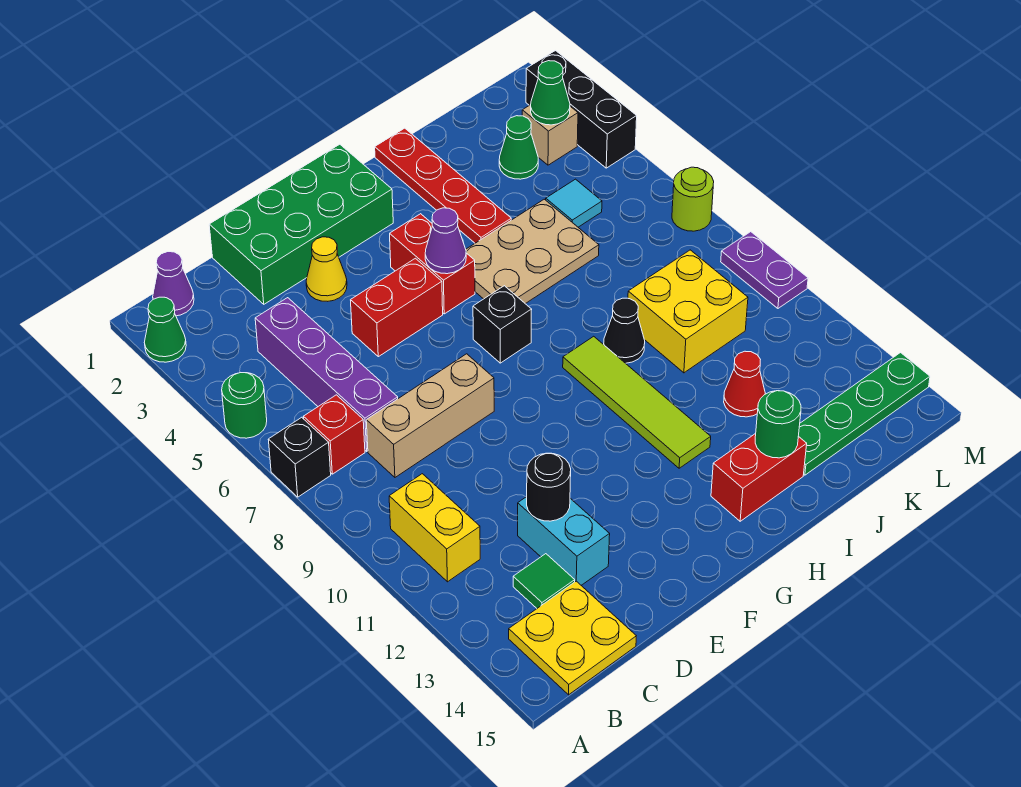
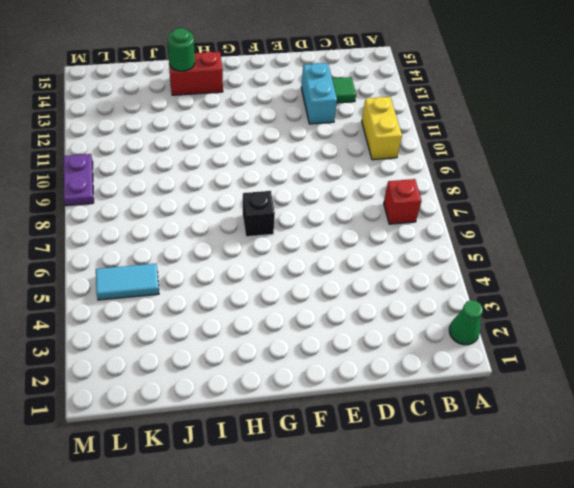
cyan 1x2 tile [96,264,159,300] -> cyan 1x1 tile [546,179,602,227]
none -> green 1x1 round brick [222,373,267,438]
none -> black 1x1 brick [268,417,331,497]
none -> purple 1x1 cone [153,252,194,316]
none -> yellow 2x2 plate [509,581,636,695]

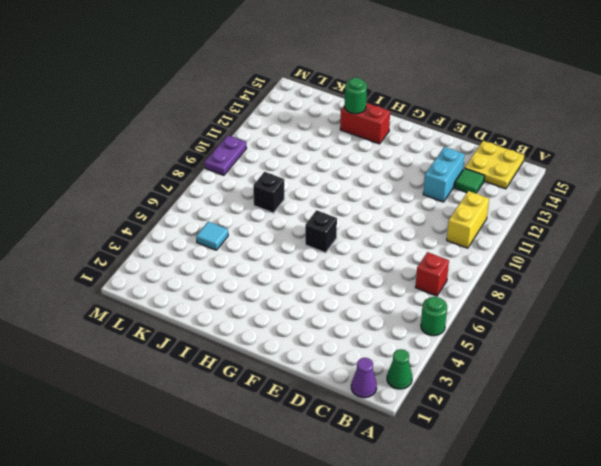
black 1x1 brick [253,172,284,213] -> black 1x1 brick moved to [268,417,331,497]
none -> purple 1x4 brick [255,298,398,451]
none -> tan 1x3 brick [366,354,494,477]
none -> green 2x4 brick [209,144,393,304]
none -> yellow 1x1 cone [306,237,347,301]

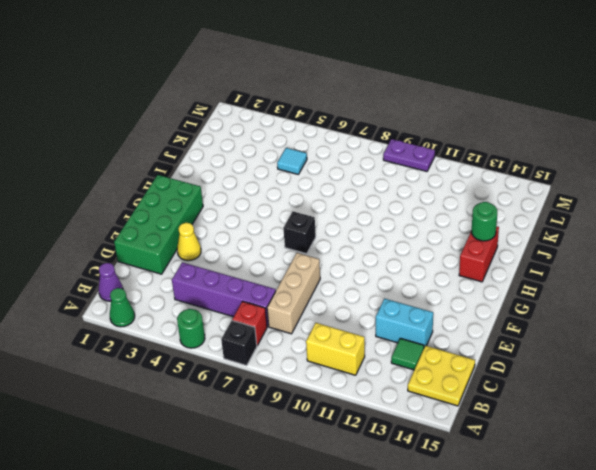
none -> red 1x2 brick [351,258,443,357]
none -> red 1x2 brick [390,214,475,314]
none -> tan 2x3 plate [466,199,599,304]
none -> lime 1x4 tile [563,336,711,468]

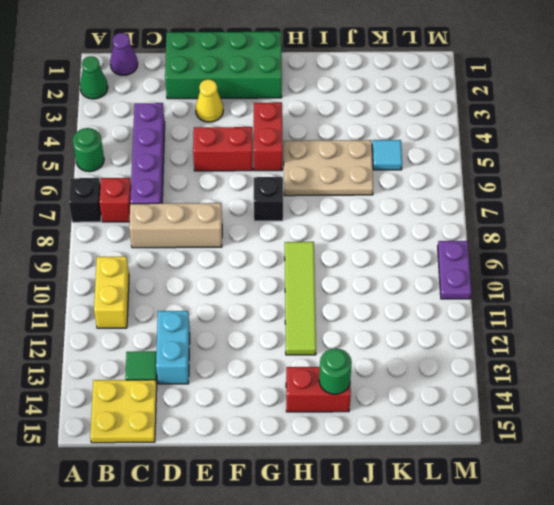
none -> red 1x4 plate [375,128,511,243]
none -> black 1x1 cone [604,298,645,363]
none -> yellow 2x2 brick [628,250,748,373]
none -> red 1x1 cone [724,351,765,417]

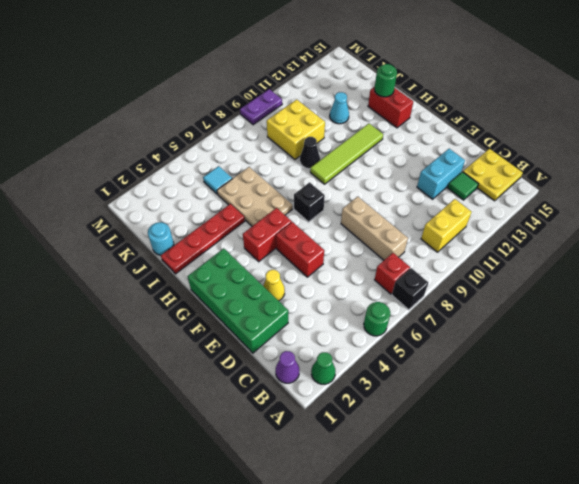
cyan 1x1 round brick [148,222,174,255] -> none
cyan 1x1 cone [330,92,349,124] -> red 1x1 cone [724,351,765,417]
none -> purple 1x4 brick [255,298,398,451]
none -> green 1x4 plate [799,353,930,475]
none -> green 1x1 cone [499,116,538,179]
none -> tan 1x1 brick [522,105,578,165]

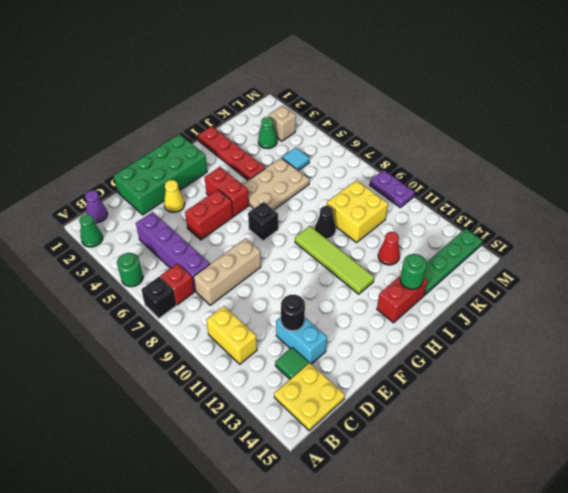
none -> black 1x3 brick [526,51,637,168]
none -> lime 1x1 round brick [672,167,714,231]
none -> purple 1x1 cone [425,208,466,274]
none -> green 1x1 cone [531,61,570,125]

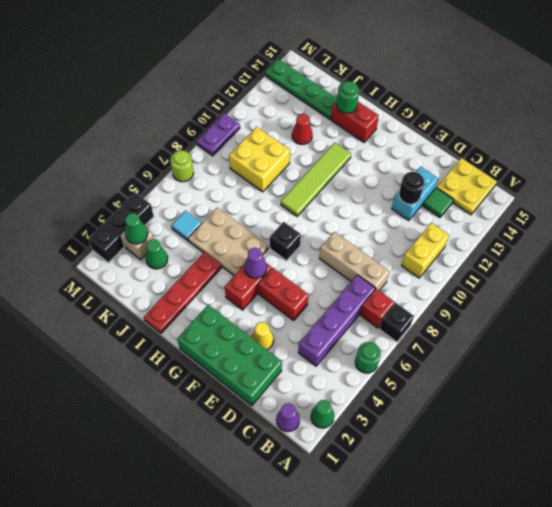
none -> black 1x1 cone [604,298,645,363]

